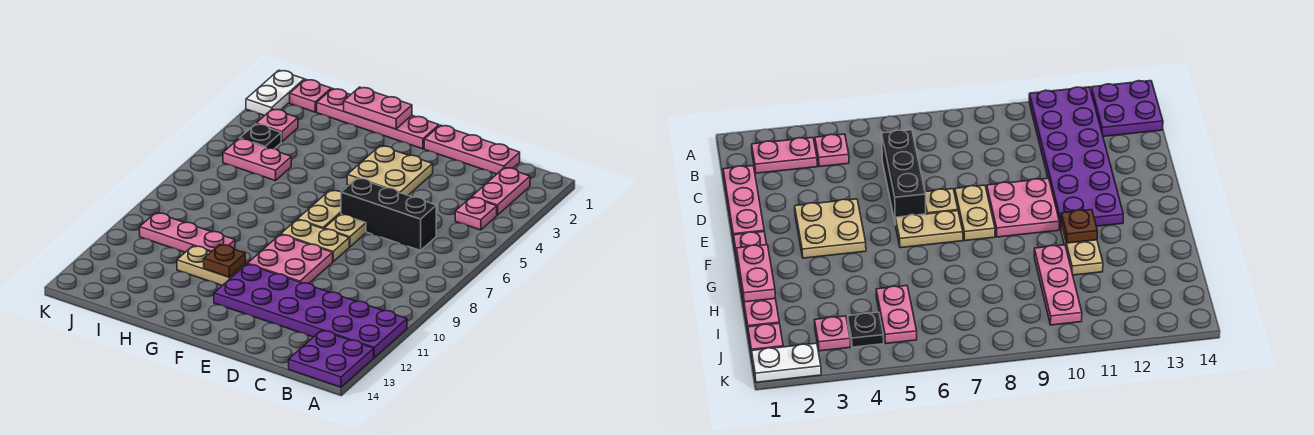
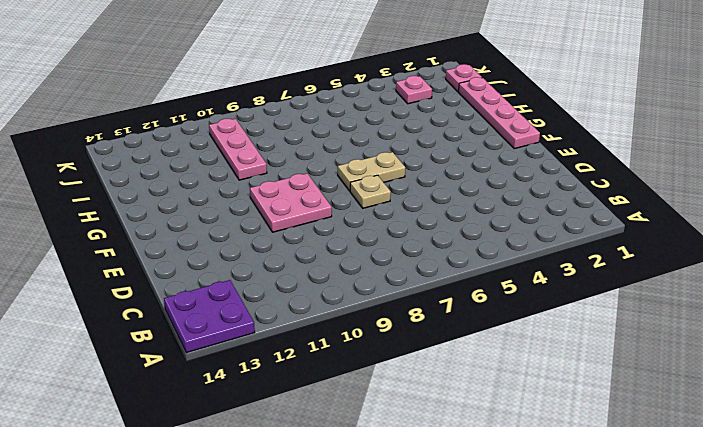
none -> purple 2x6 plate [214,264,407,357]
none -> pink 1x2 plate [472,168,530,215]
none -> pink 1x1 plate [455,197,497,230]

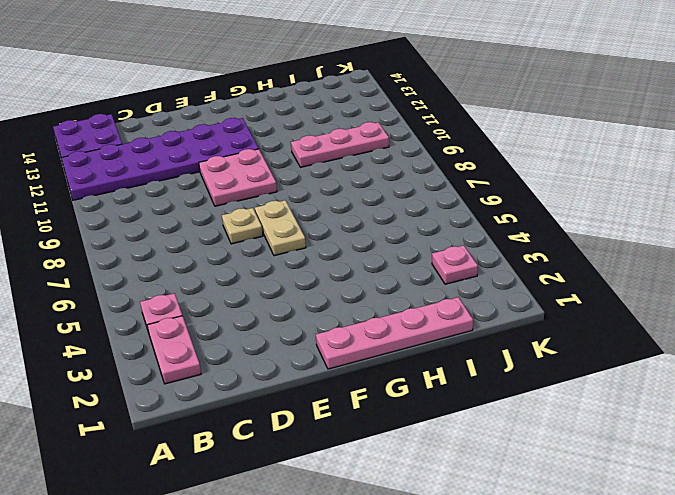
none -> pink 1x3 plate [424,125,520,174]
none -> black 1x3 brick [341,178,436,250]
none -> tan 2x2 plate [347,146,433,195]

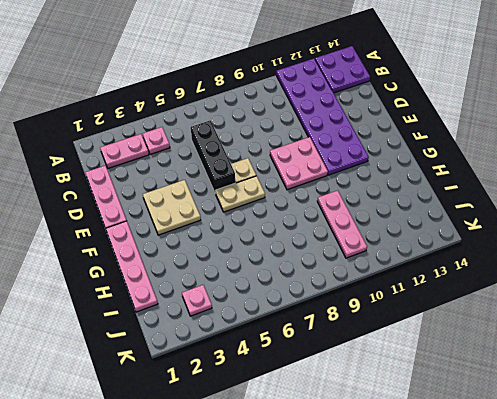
none -> tan 1x2 plate [281,220,349,262]
none -> tan 1x2 plate [177,246,245,286]
none -> pink 1x2 plate [223,139,291,181]

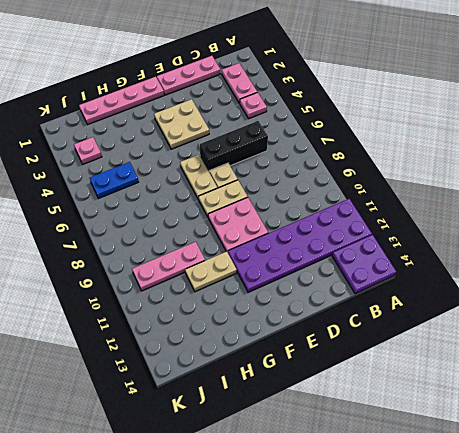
blue 1x2 plate [90,162,139,198] -> pink 1x2 plate [223,139,291,181]
none -> pink 1x1 plate [290,79,331,112]
none -> black 1x1 plate [240,124,281,149]
none -> white 1x2 plate [246,70,304,116]

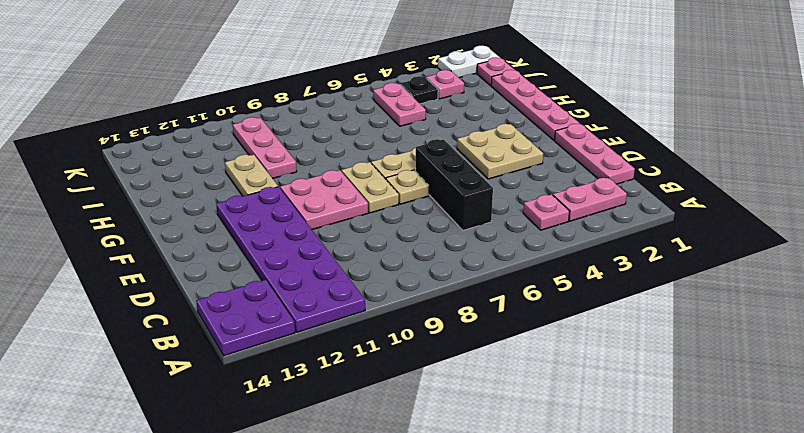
none -> pink 1x2 plate [344,87,412,129]
none -> brown 1x1 plate [204,245,245,277]

